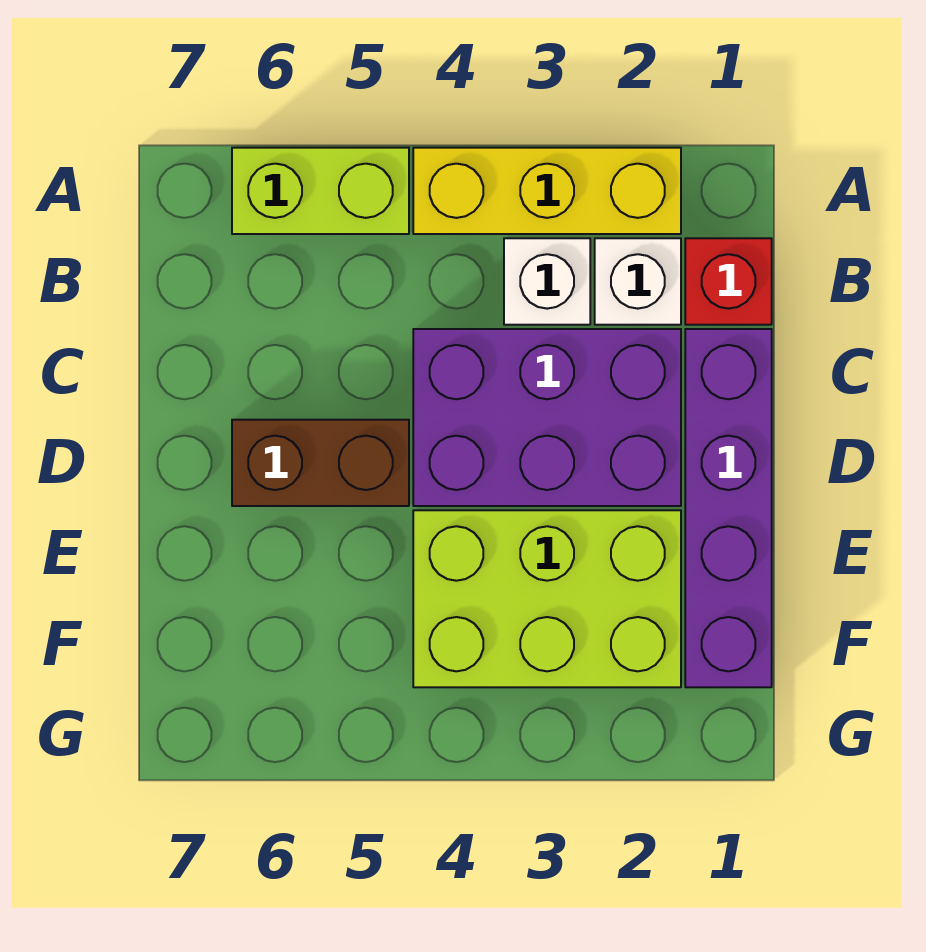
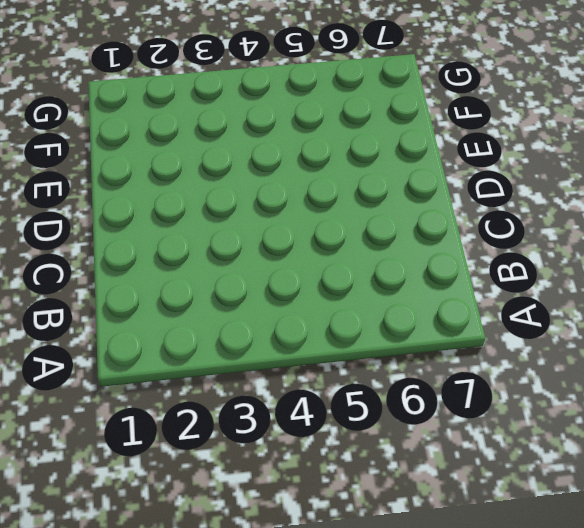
none -> yellow 1x3 brick [413,148,681,234]
none -> lime 1x2 brick [232,148,409,234]

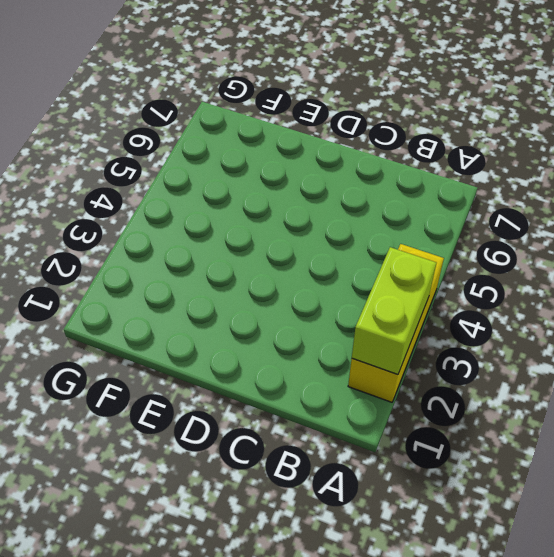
lime 1x2 brick [352,247,436,375] -> lime 1x2 brick moved to [232,148,409,234]
none -> red 1x1 brick [685,238,772,325]
none -> white 1x1 brick [595,238,681,325]

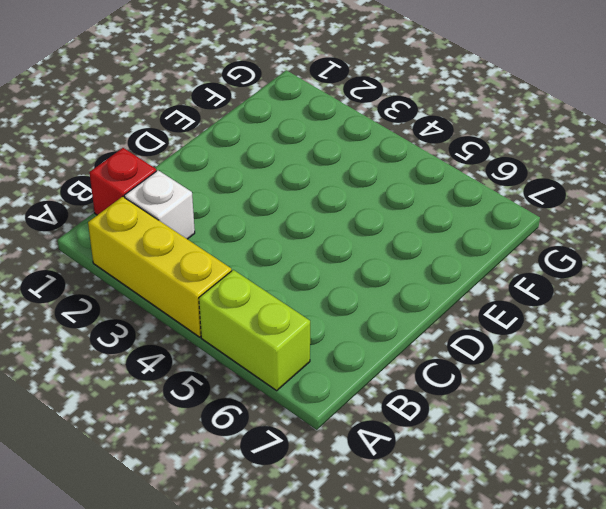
none -> white 1x1 brick [504,238,590,325]
none -> purple 1x4 brick [685,329,772,687]

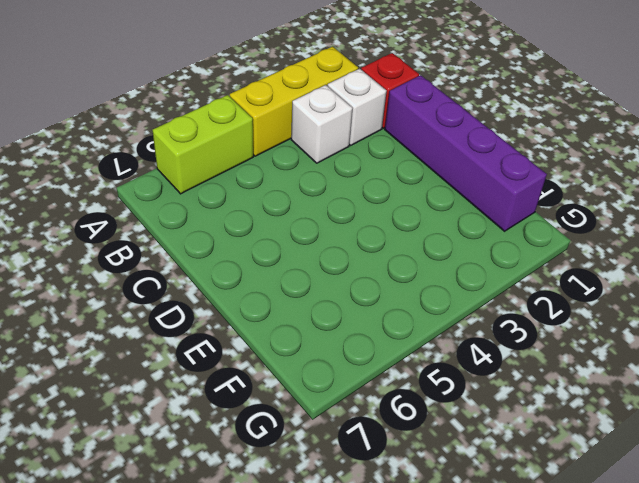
none -> purple 2x3 brick [413,329,681,506]
none -> brown 1x2 brick [232,420,409,506]

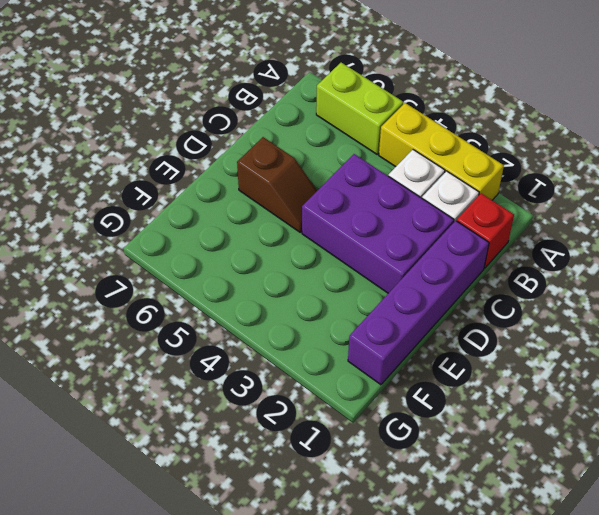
brown 1x2 slope [237,137,317,232] -> brown 1x2 brick [232,420,409,506]
none -> lime 2x3 brick [413,510,681,687]

